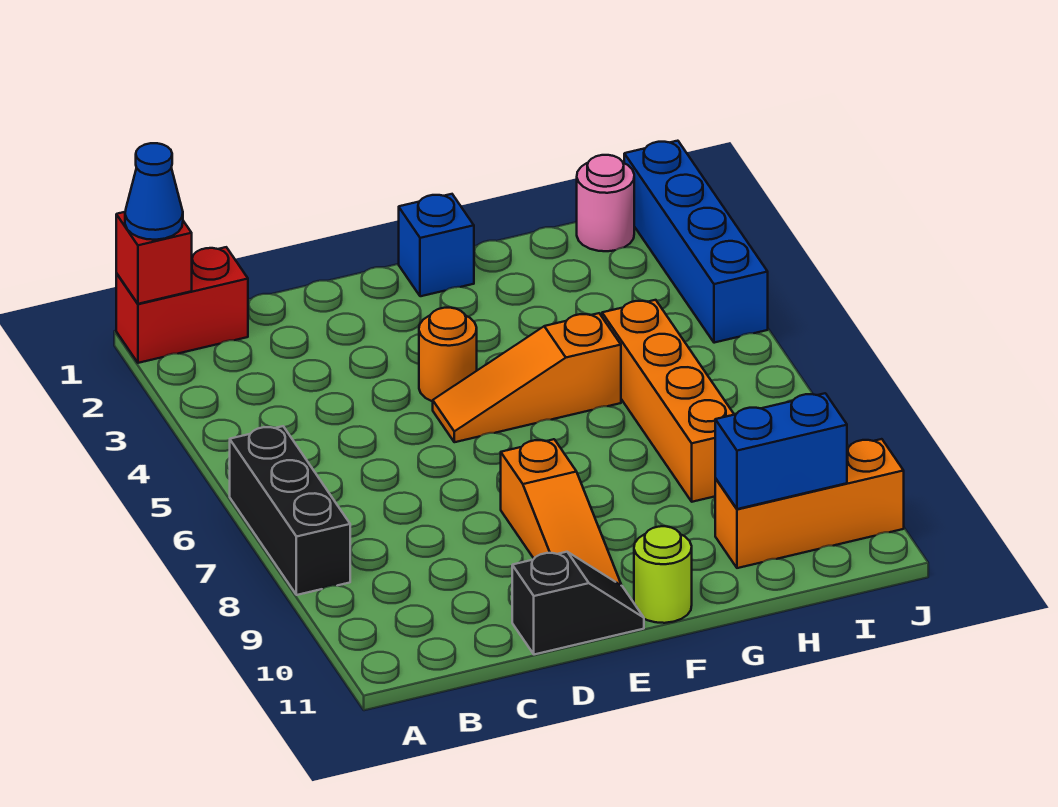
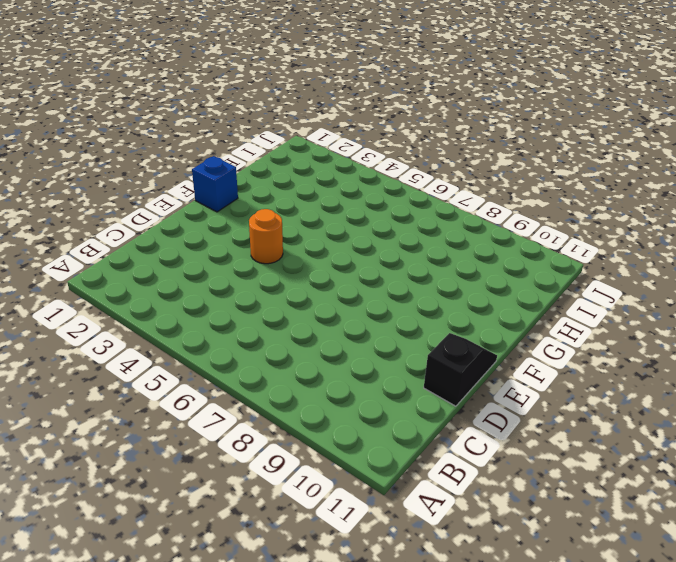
none -> red 1x2 brick [116,247,248,363]
none -> black 1x3 brick [230,426,350,595]
none -> orange 1x3 slope [433,313,621,442]

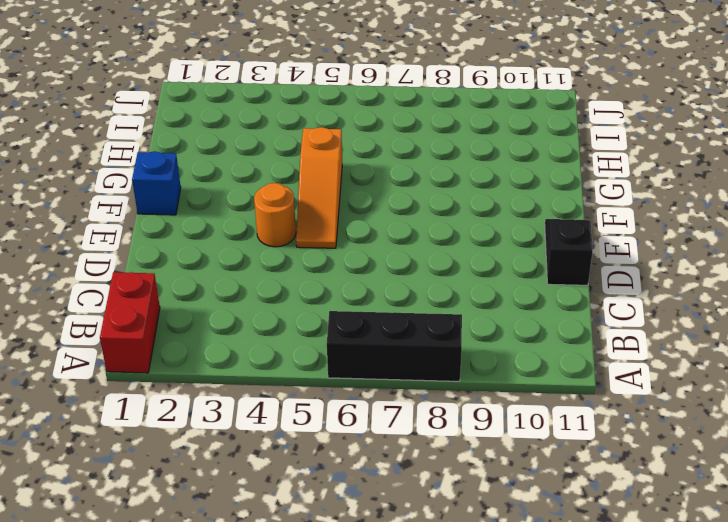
none -> orange 1x3 slope [501,439,621,585]
none -> lime 1x1 round brick [634,526,692,623]
none -> orange 1x4 brick [602,300,734,502]

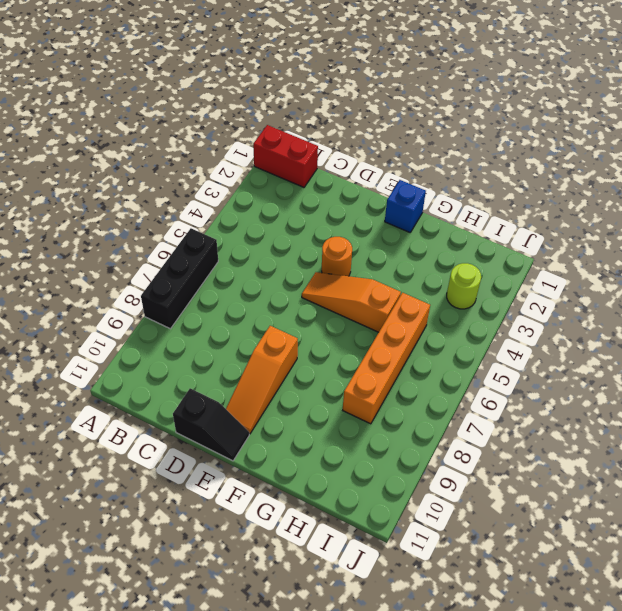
lime 1x1 round brick [447,263,481,309] -> lime 1x1 round brick moved to [634,526,692,623]
none -> orange 1x3 brick [715,439,904,568]
none -> pink 1x1 round brick [577,155,634,251]
none -> blue 1x4 brick [624,141,768,343]

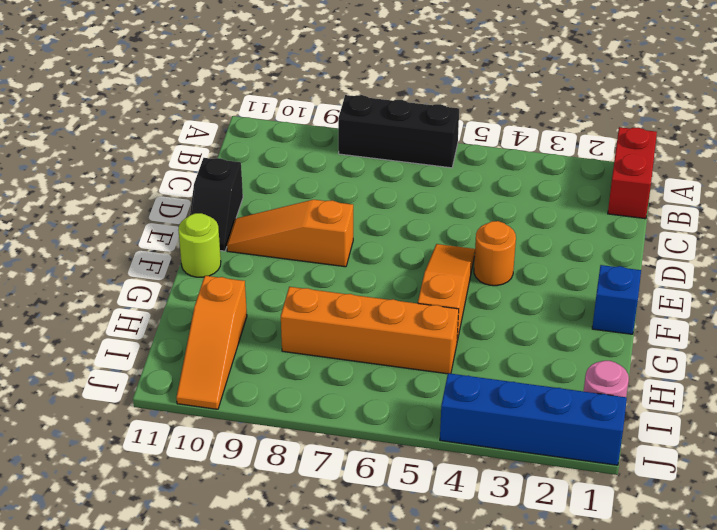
orange 1x3 slope [176,276,247,409] -> orange 1x3 brick [715,439,904,568]
none -> red 1x1 brick [116,212,192,304]
none -> blue 1x2 brick [715,393,847,509]
none -> blue 1x1 cone [125,143,183,240]

